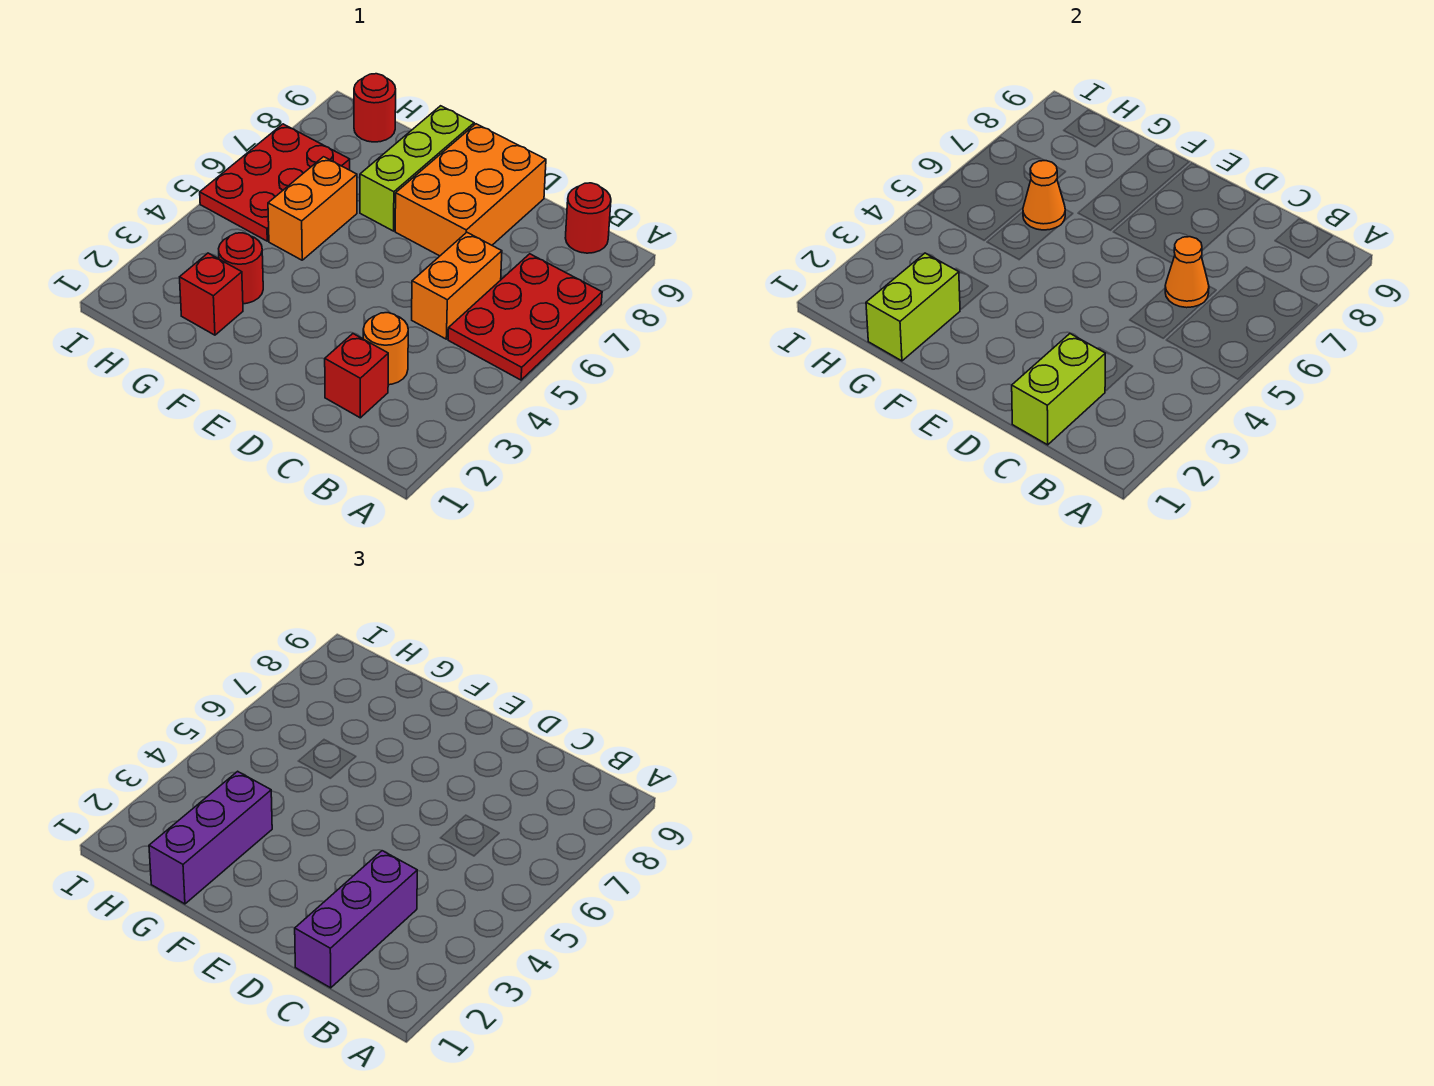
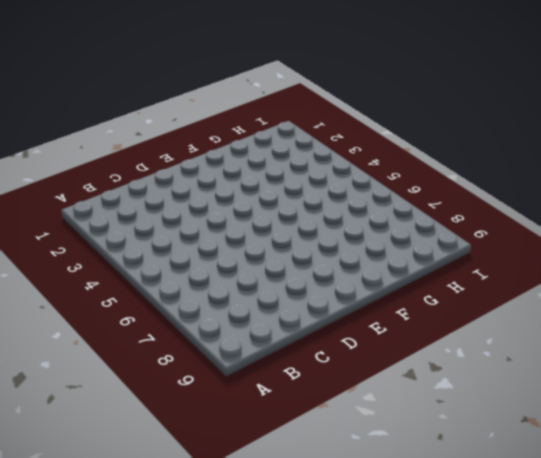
none -> red 2x3 plate [448,254,602,380]
none -> red 1x1 round brick [565,183,611,253]
none -> red 1x1 brick [325,334,388,418]

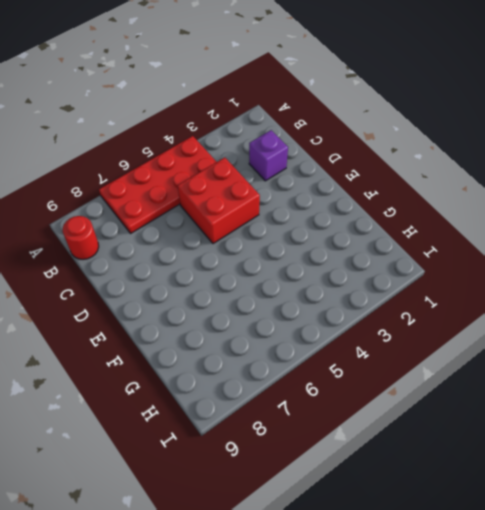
red 2x4 plate [99,136,216,233] -> red 2x3 plate [448,254,602,380]
purple 1x1 brick [249,130,288,181] -> red 1x1 brick [325,334,388,418]
red 2x2 brick [178,158,260,244] -> orange 1x2 brick [412,232,502,339]
none -> orange 1x1 round brick [363,313,408,385]
none -> orange 2x3 brick [395,124,546,256]
none -> lime 1x3 brick [360,106,474,231]

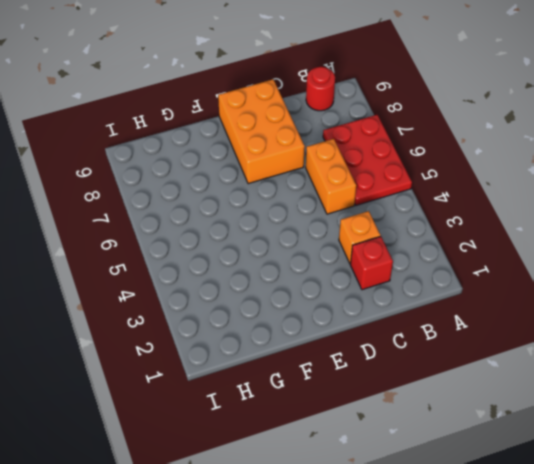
orange 1x1 brick [339,211,380,264] -> orange 1x1 round brick [363,313,408,385]
none -> lime 1x3 brick [360,106,474,231]
none -> red 1x1 brick [180,253,243,335]
none -> red 1x1 round brick [219,233,263,304]

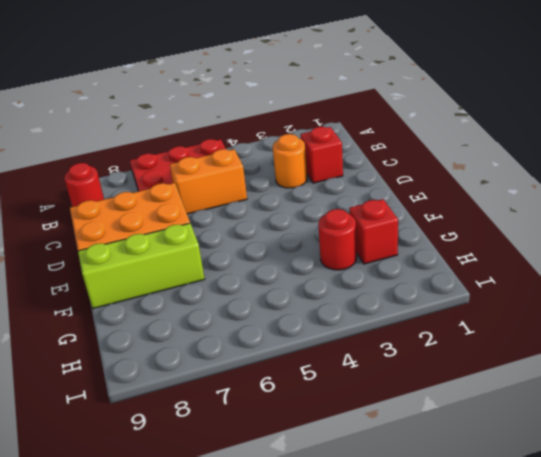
none -> orange 1x2 brick [268,157,357,260]
none -> red 2x3 plate [200,124,350,241]
none -> red 1x1 round brick [354,74,396,142]

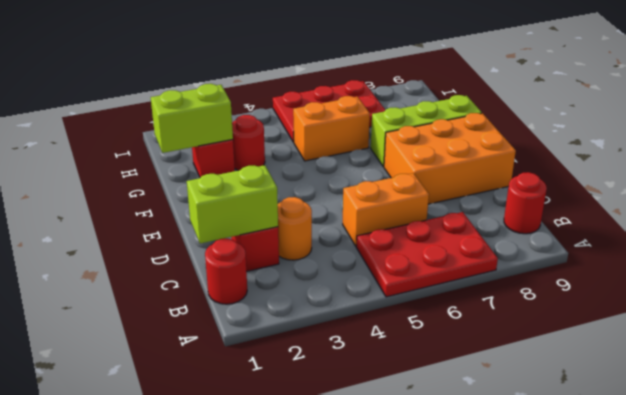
red 1x1 round brick [205,238,247,304] -> red 1x1 round brick moved to [354,74,396,142]
none -> orange 1x1 cone [1165,237,1209,308]
none -> orange 1x1 cone [1023,161,1065,230]
none -> purple 1x3 brick [295,851,417,988]

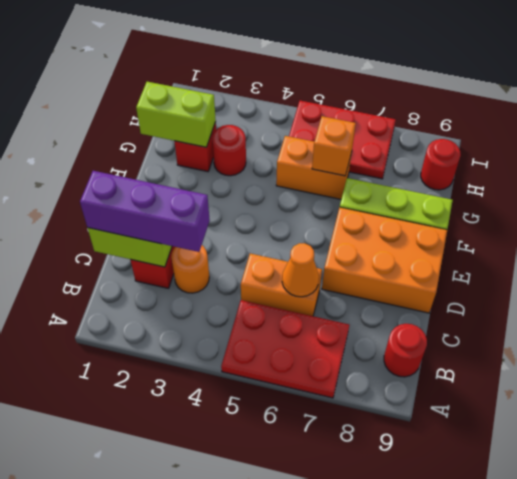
orange 1x1 brick [312,116,356,176] -> orange 1x1 cone [1023,161,1065,230]
none -> purple 1x3 brick [149,771,272,904]

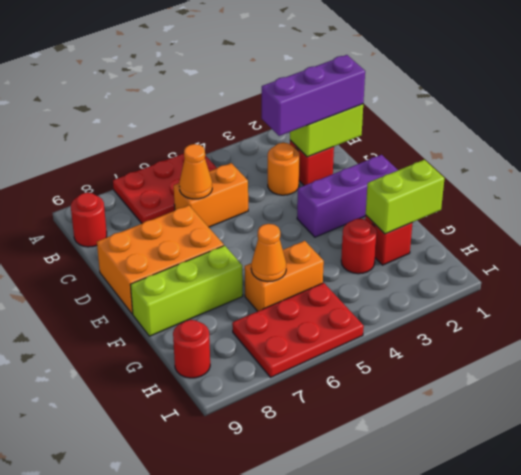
purple 1x3 brick [297,155,398,237] -> purple 1x3 brick moved to [149,771,272,904]

